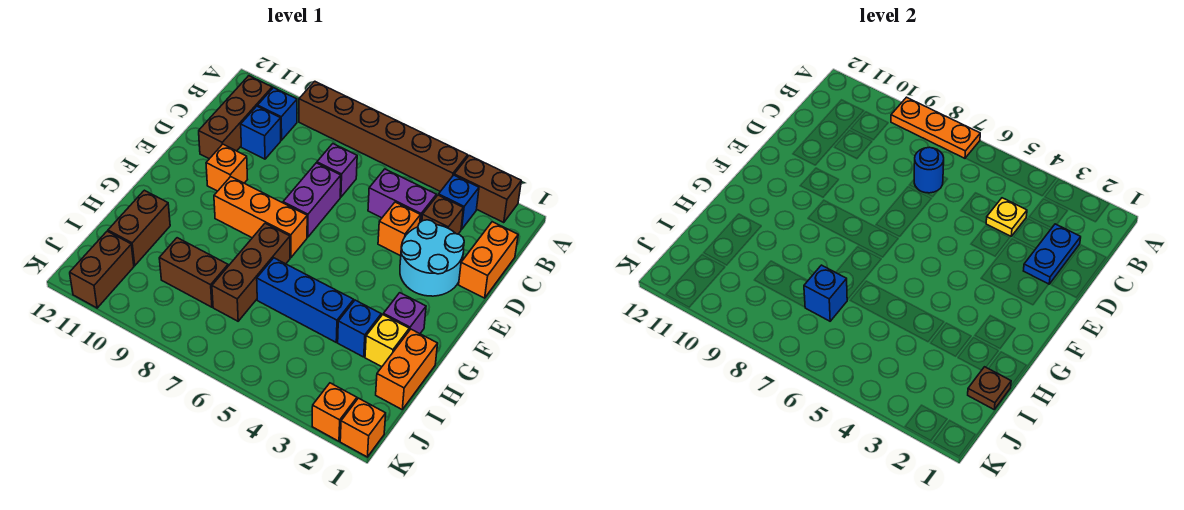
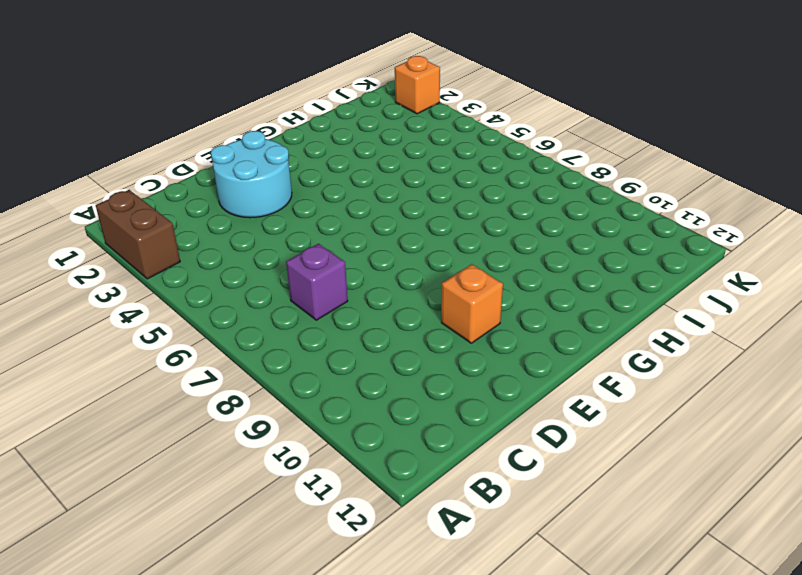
none -> brown 1x6 brick [299,81,468,191]
none -> blue 1x1 brick [439,175,479,229]
none -> blue 1x1 brick [258,88,297,140]
none -> brown 1x3 brick [199,76,272,159]

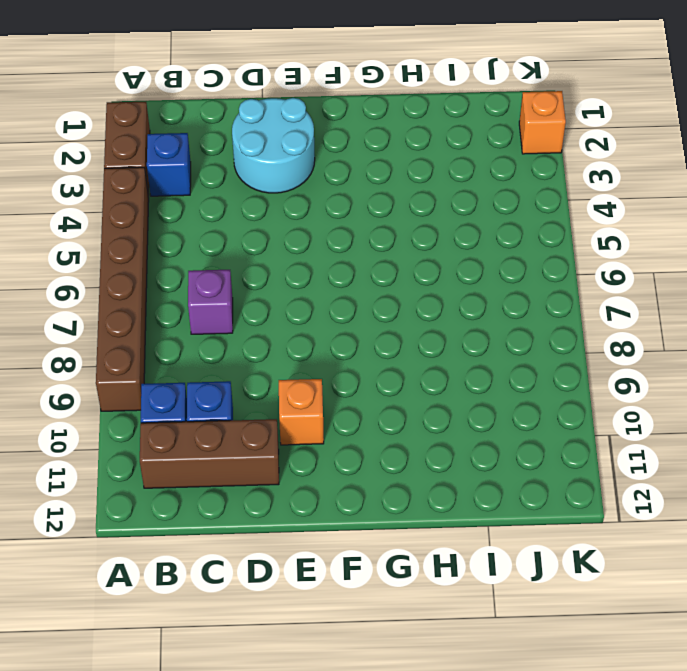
none -> orange 1x2 brick [459,222,518,298]
none -> brown 1x1 brick [422,195,463,234]
none -> purple 1x2 brick [368,169,436,222]
none -> orange 1x1 brick [378,202,420,256]

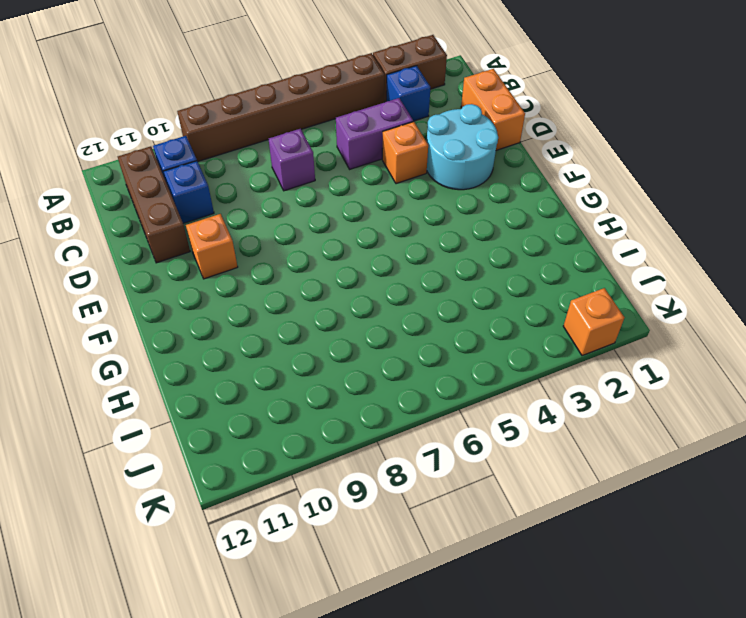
none -> brown 1x1 brick [422,195,463,234]
none -> purple 1x2 brick [283,163,341,237]
none -> orange 1x3 brick [214,177,307,258]
none -> purple 1x1 brick [383,293,426,334]

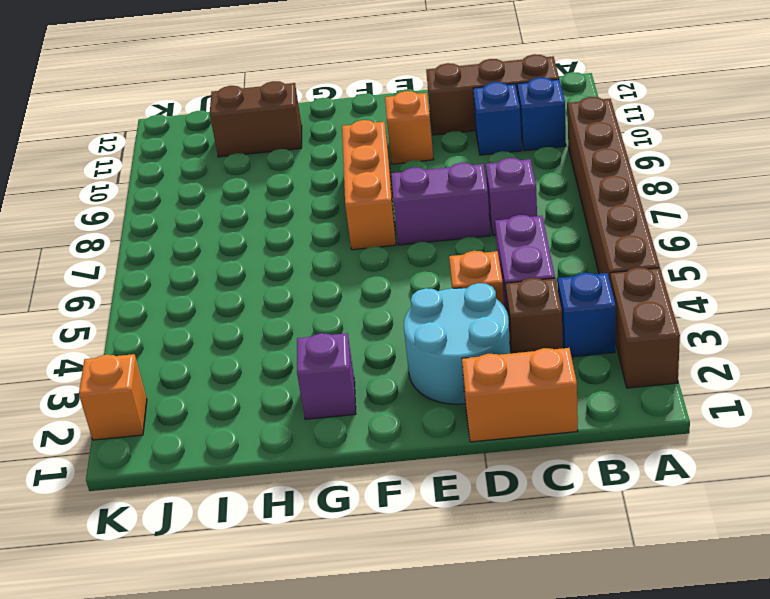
none -> brown 1x3 brick [212,223,290,321]
none -> orange 1x2 brick [376,329,438,409]
none -> yellow 1x1 brick [365,315,409,367]
none -> blue 1x1 brick [338,300,381,357]

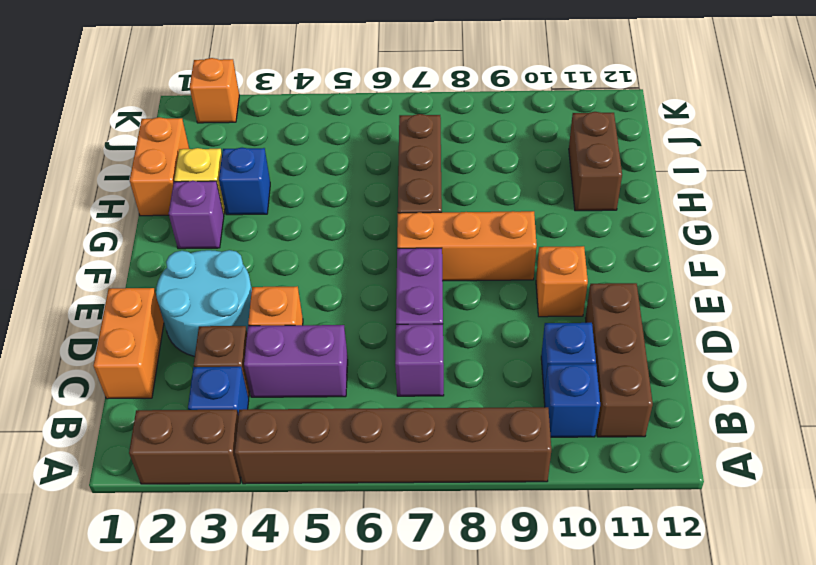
none -> blue 1x3 brick [257,258,354,342]
none -> brown 1x2 brick [159,238,228,307]
none -> brown 1x2 brick [70,231,134,308]
none -> orange 1x1 brick [340,398,386,457]

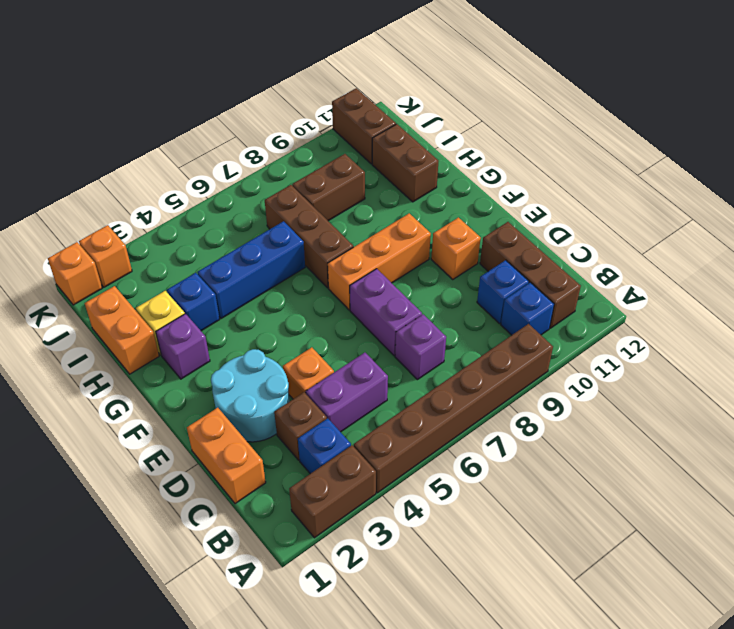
none -> orange 1x3 plate [891,97,980,158]
none -> blue 1x2 plate [1024,224,1081,284]
none -> yellow 1x1 plate [986,198,1027,236]
none -> blue 1x1 round brick [914,147,944,193]

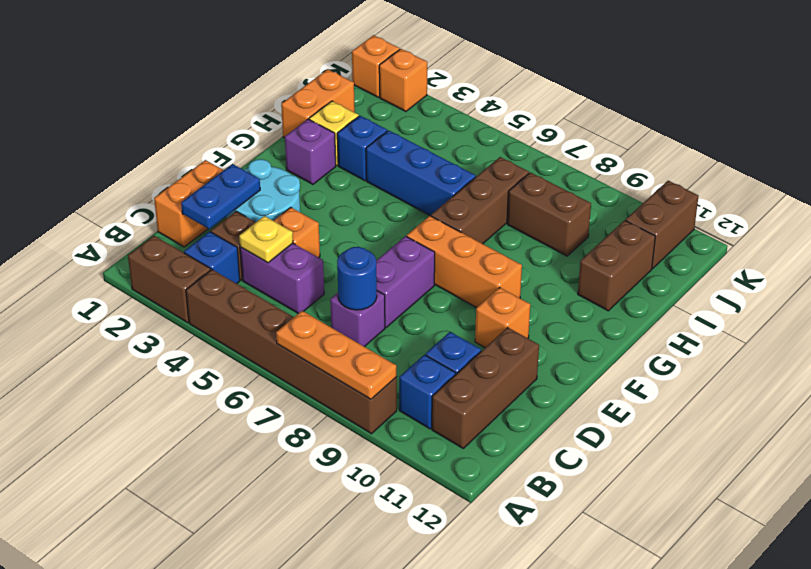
none -> brown 1x1 plate [968,367,1011,409]
none -> blue 1x1 brick [804,265,847,321]

